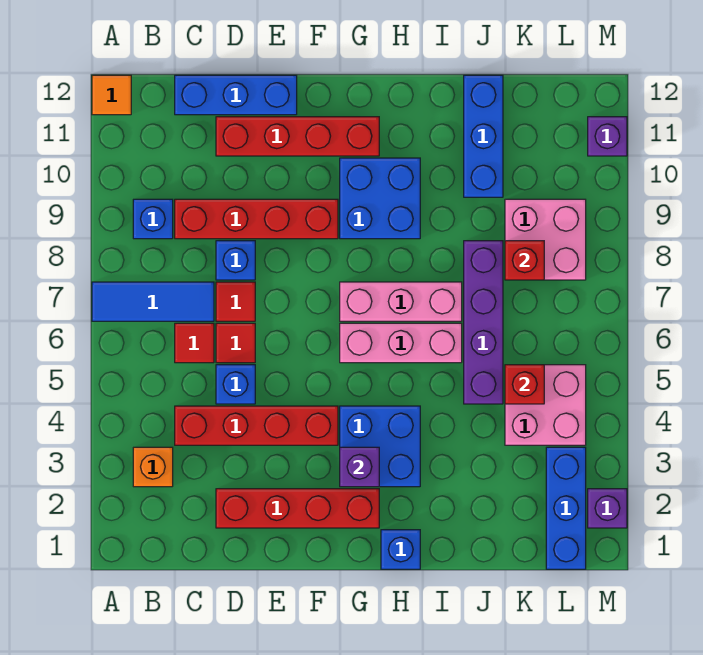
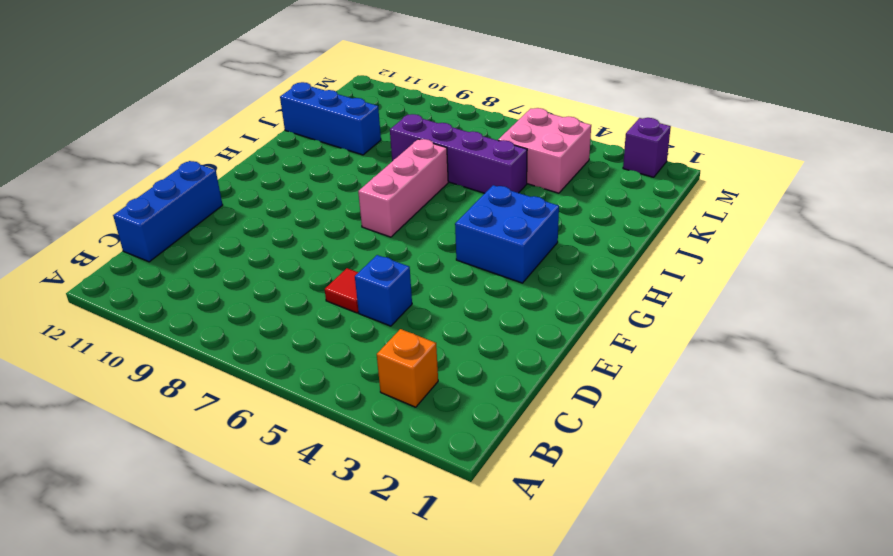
none -> blue 1x3 tile [92,282,214,321]
none -> orange 1x1 tile [92,75,131,115]
none -> blue 1x1 brick [133,199,173,239]

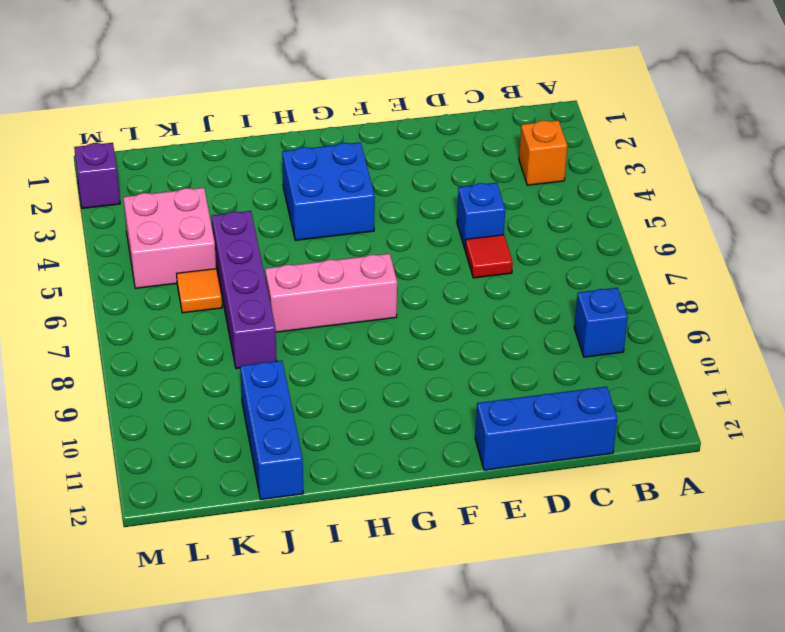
orange 1x1 tile [177,269,222,313] -> orange 1x1 tile moved to [92,75,131,115]
none -> blue 1x3 tile [92,282,214,321]
none -> red 1x4 brick [175,406,338,445]
none -> red 1x1 tile [175,323,214,363]

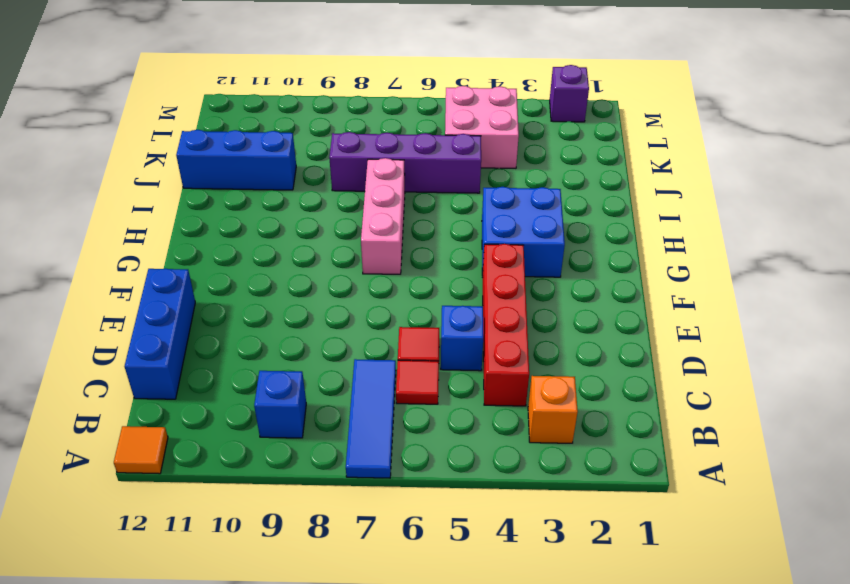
none -> red 1x4 brick [175,199,338,239]
none -> red 1x4 brick [216,489,379,528]
none -> red 1x1 tile [216,282,255,321]

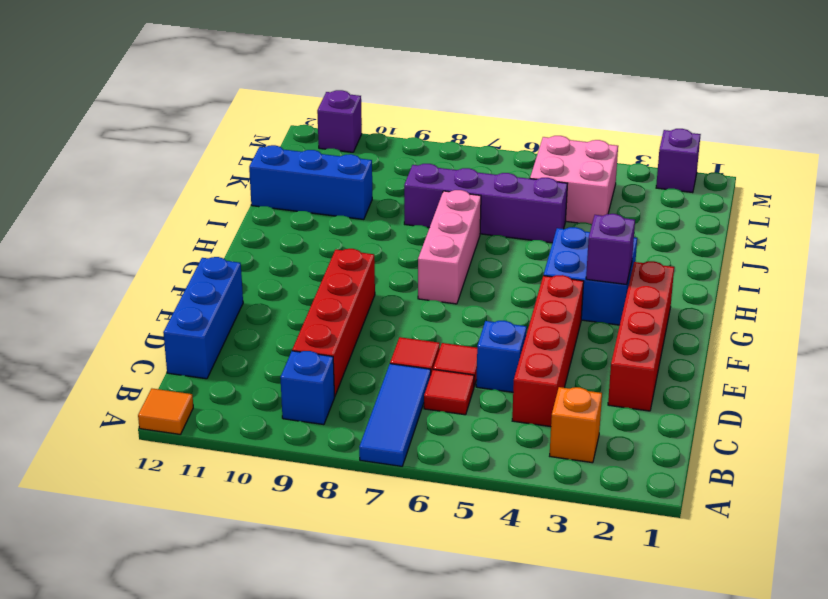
none -> blue 1x1 brick [216,241,255,280]
none -> red 1x4 brick [216,117,379,156]
none -> pink 1x3 brick [340,323,462,363]

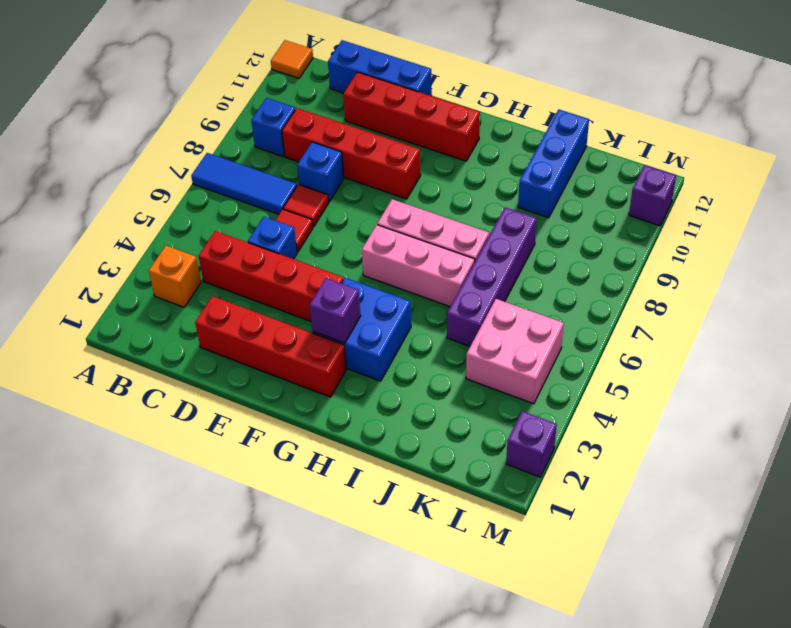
none -> red 1x1 tile [175,323,214,363]
none -> blue 2x2 brick [340,158,420,239]
none -> blue 1x1 brick [381,530,420,569]

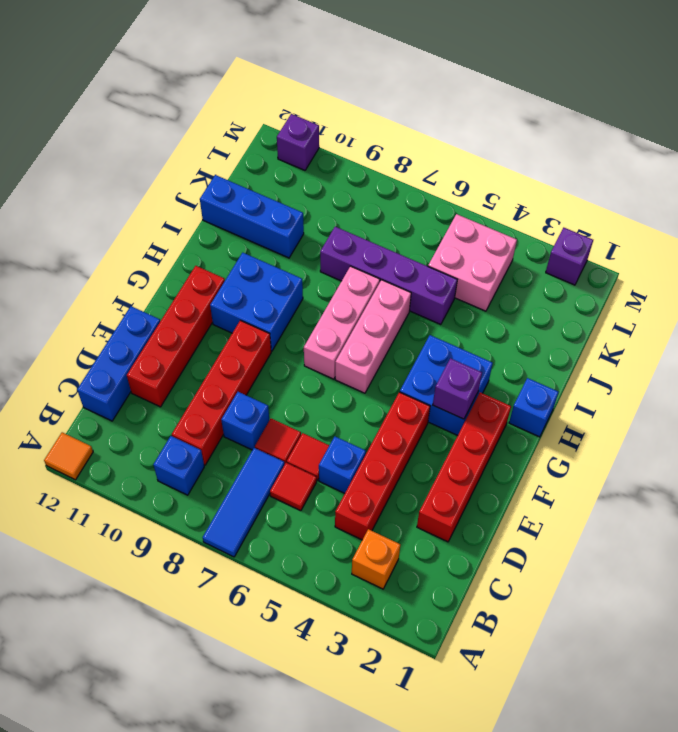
none -> pink 2x2 brick [505,199,586,280]
none -> blue 1x3 brick [546,447,586,569]
none -> red 1x1 brick [505,365,544,404]

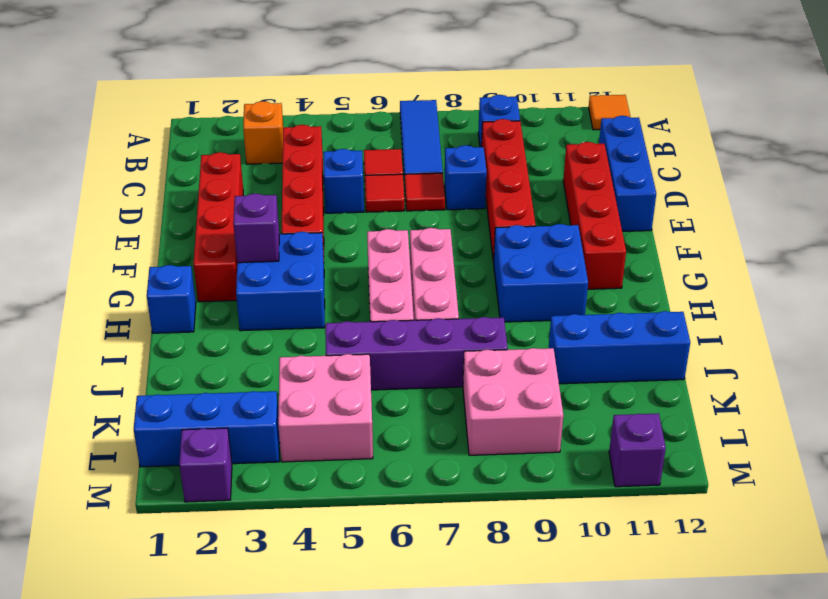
none -> red 1x1 brick [505,365,544,404]
none -> red 1x1 brick [505,241,544,280]

